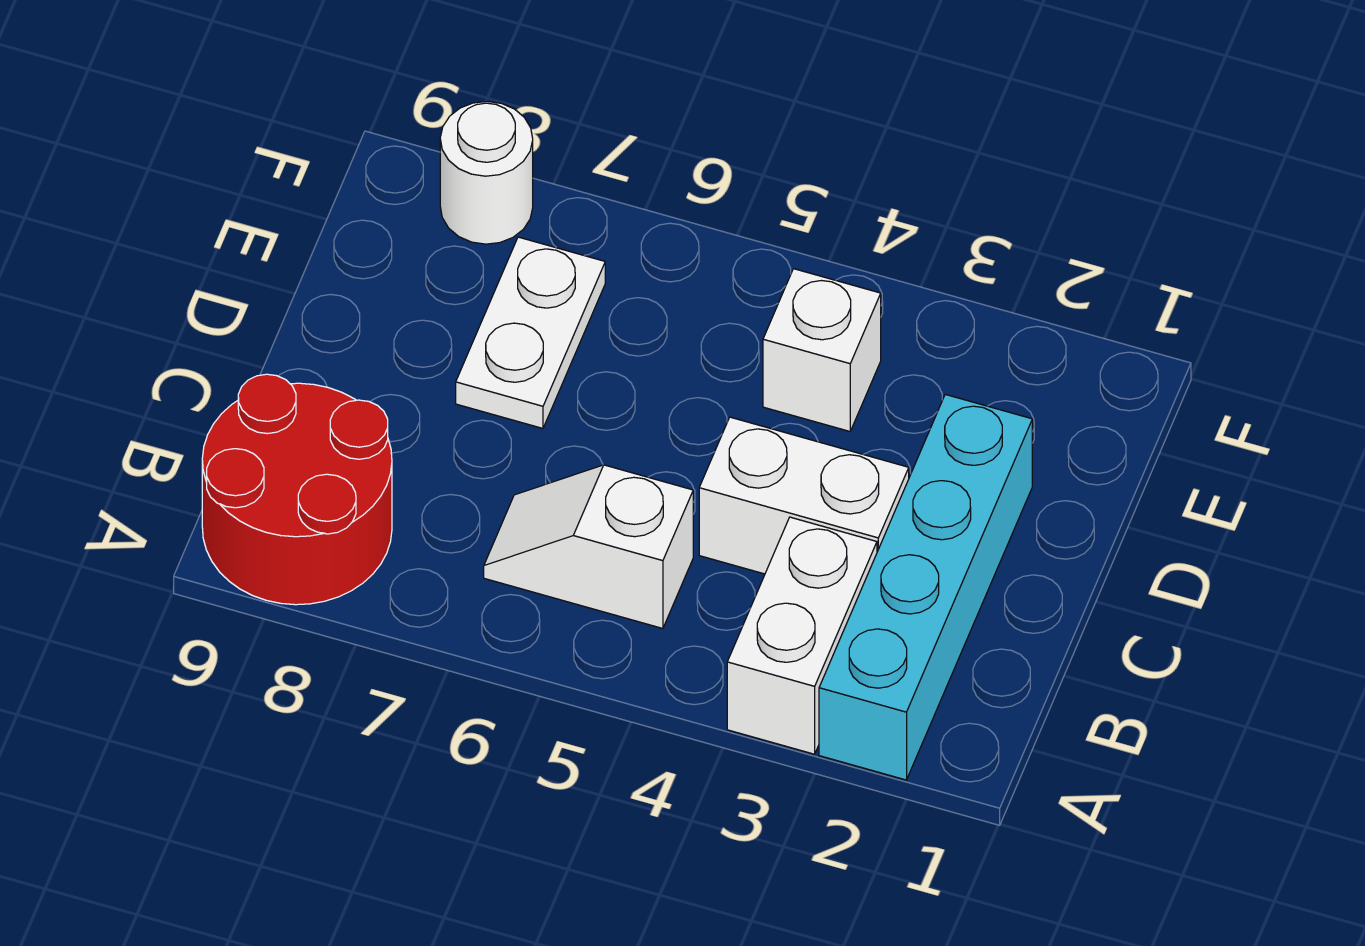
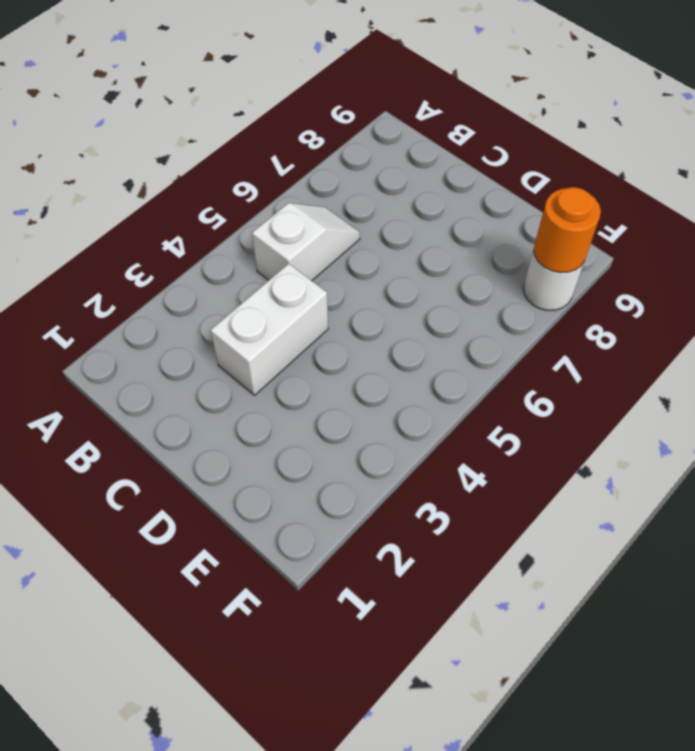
orange 1x1 round brick [534,187,601,273] -> none
none -> cyan 1x4 brick [819,394,1032,780]
none -> white 1x2 brick [727,517,877,754]

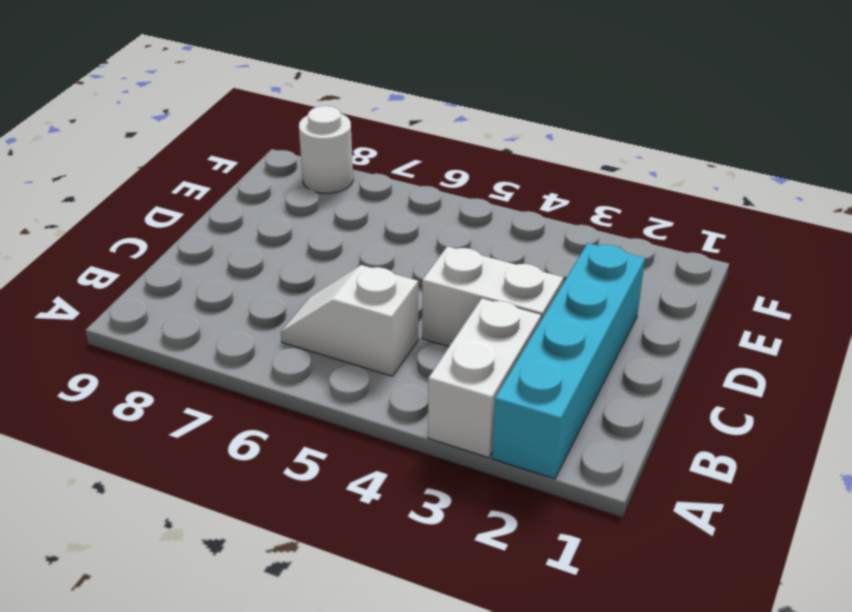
none -> red 2x2 round brick [202,374,392,605]
none -> white 1x2 plate [456,237,605,428]

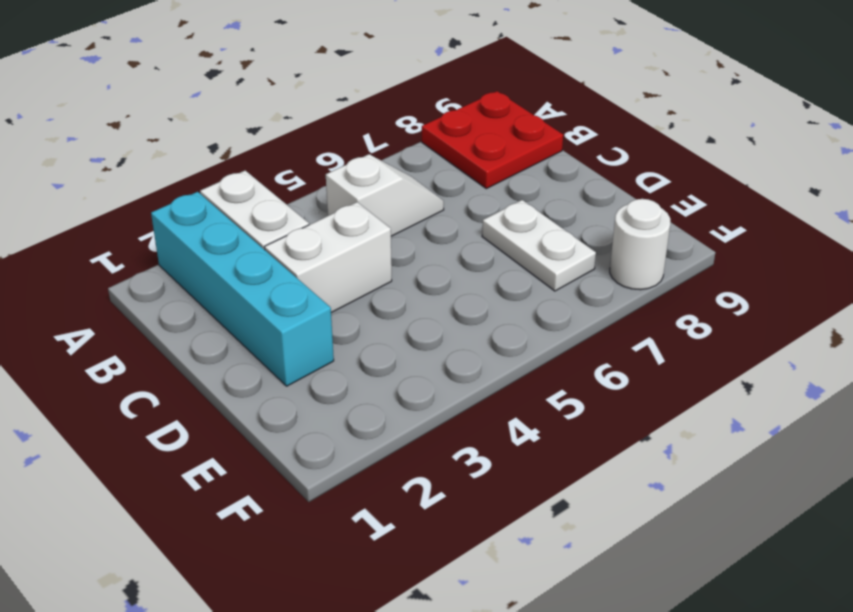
red 2x2 plate [422,91,563,189] -> red 2x2 round brick [202,374,392,605]
none -> white 1x1 brick [763,269,881,431]

